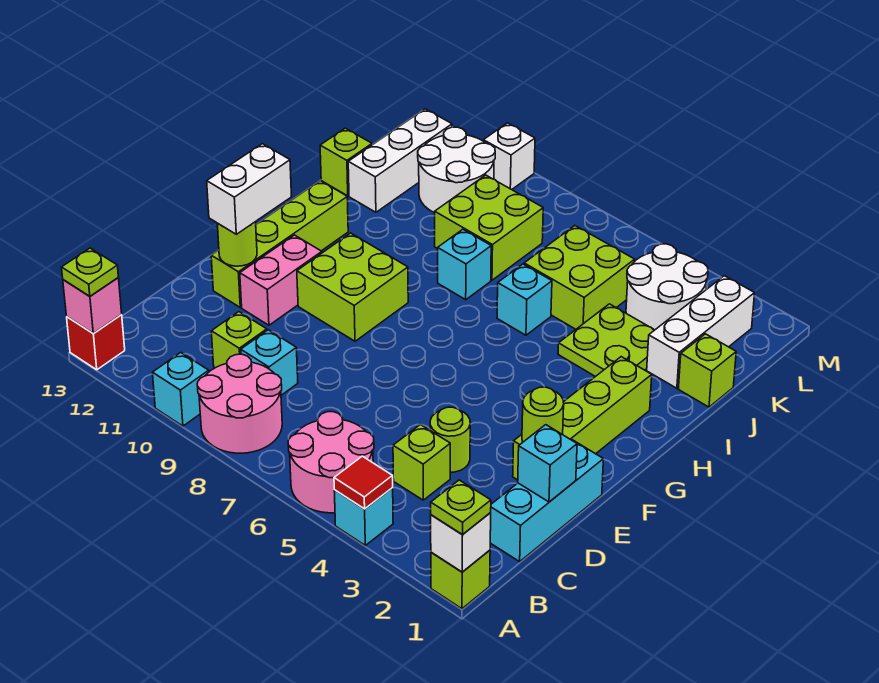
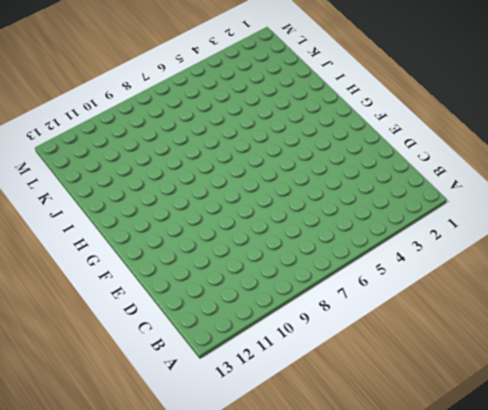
none -> lime 1x1 brick [431,550,490,609]
none -> cyan 1x1 brick [334,488,393,545]
none -> pink 2x2 round brick [288,412,374,513]
none -> pink 2x2 round brick [197,354,282,453]

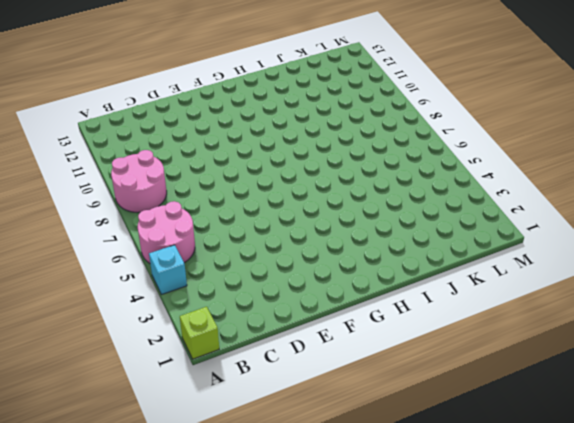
none -> cyan 1x1 brick [153,352,209,426]
none -> red 1x1 brick [67,315,125,370]
none -> cyan 1x3 brick [490,440,603,562]
none -> lime 1x1 brick [393,425,450,500]

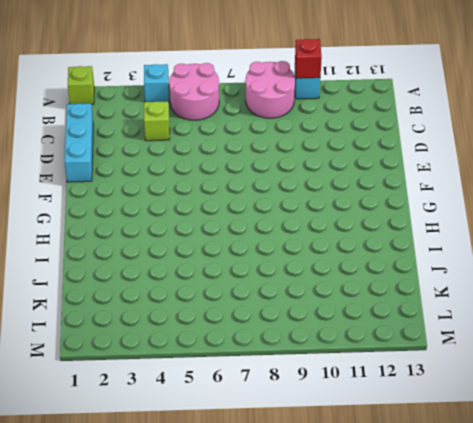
red 1x1 brick [295,39,322,78] -> red 1x1 brick moved to [67,315,125,370]
none -> cyan 1x1 brick [241,330,298,395]
none -> lime 1x1 brick [211,312,267,368]
none -> lime 1x1 round brick [430,407,470,472]
none -> lime 1x4 brick [513,357,652,480]

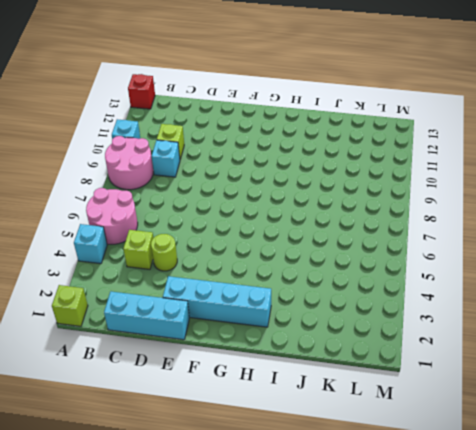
cyan 1x4 brick [163,276,271,327] -> lime 1x4 brick [513,357,652,480]
none -> pink 1x2 brick [240,235,322,325]
none -> lime 1x4 brick [211,181,348,307]
none -> lime 2x2 brick [297,233,408,341]
none -> lime 2x2 plate [558,304,654,377]

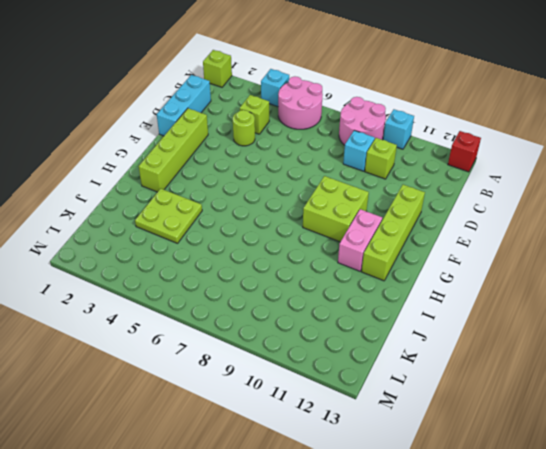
pink 1x2 brick [338,209,382,271] -> pink 1x2 brick moved to [240,235,322,325]
none -> cyan 1x1 brick [497,264,552,335]
none -> cyan 1x1 brick [438,229,491,300]
none -> lime 1x1 brick [678,334,736,407]
none -> white 1x3 brick [647,276,755,388]

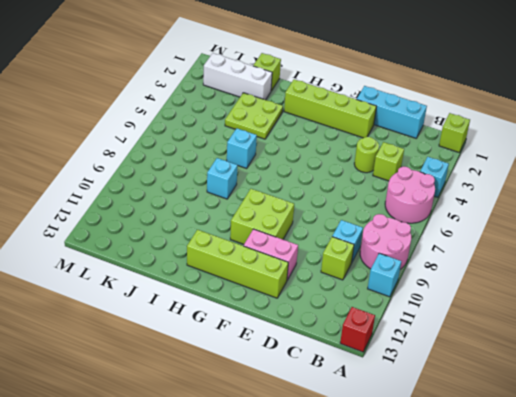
none -> lime 2x2 brick [524,226,635,329]
none -> lime 2x2 brick [435,175,543,280]
none -> white 1x3 brick [348,109,452,212]
none -> lime 1x1 brick [320,128,372,196]

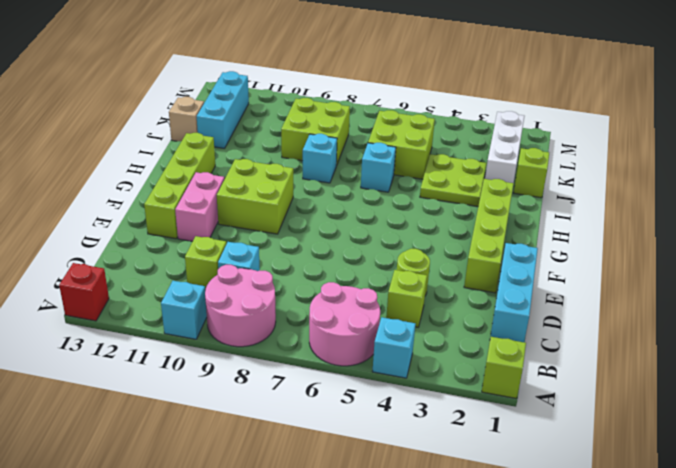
cyan 1x3 brick [197,71,249,149] -> white 1x3 brick [348,109,452,212]
tan 1x1 brick [169,97,204,141] -> lime 1x1 brick [320,128,372,196]
none -> white 2x2 round brick [626,244,708,330]
none -> white 2x2 round brick [418,127,495,213]
none -> white 1x1 brick [483,123,535,190]
none -> white 1x1 brick [431,513,491,572]

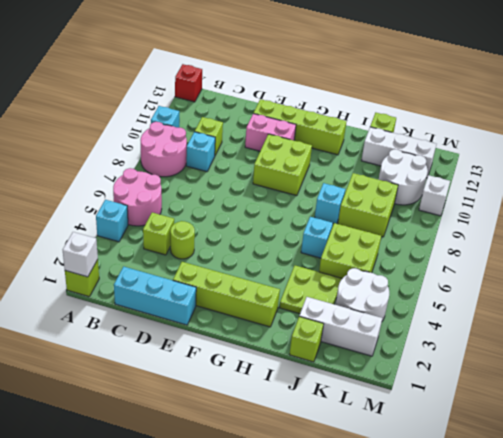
none -> red 1x1 tile [334,456,393,509]
none -> pink 1x1 brick [63,278,122,334]
none -> cyan 1x1 brick [518,425,577,502]
none -> lime 1x1 round brick [522,387,564,443]

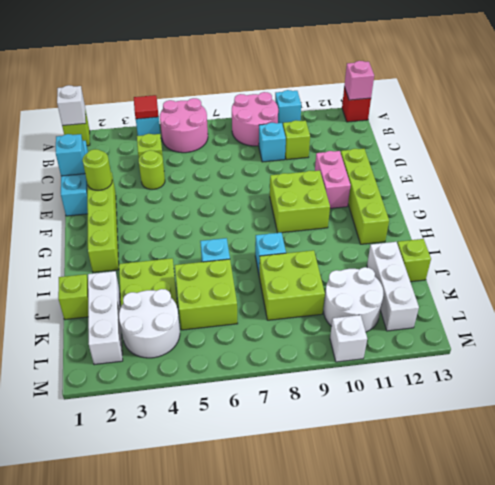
none -> lime 1x1 round brick [217,222,257,266]
none -> lime 1x1 plate [431,480,491,535]
none -> lime 1x1 plate [62,248,118,296]
none -> white 1x2 brick [207,144,292,234]

